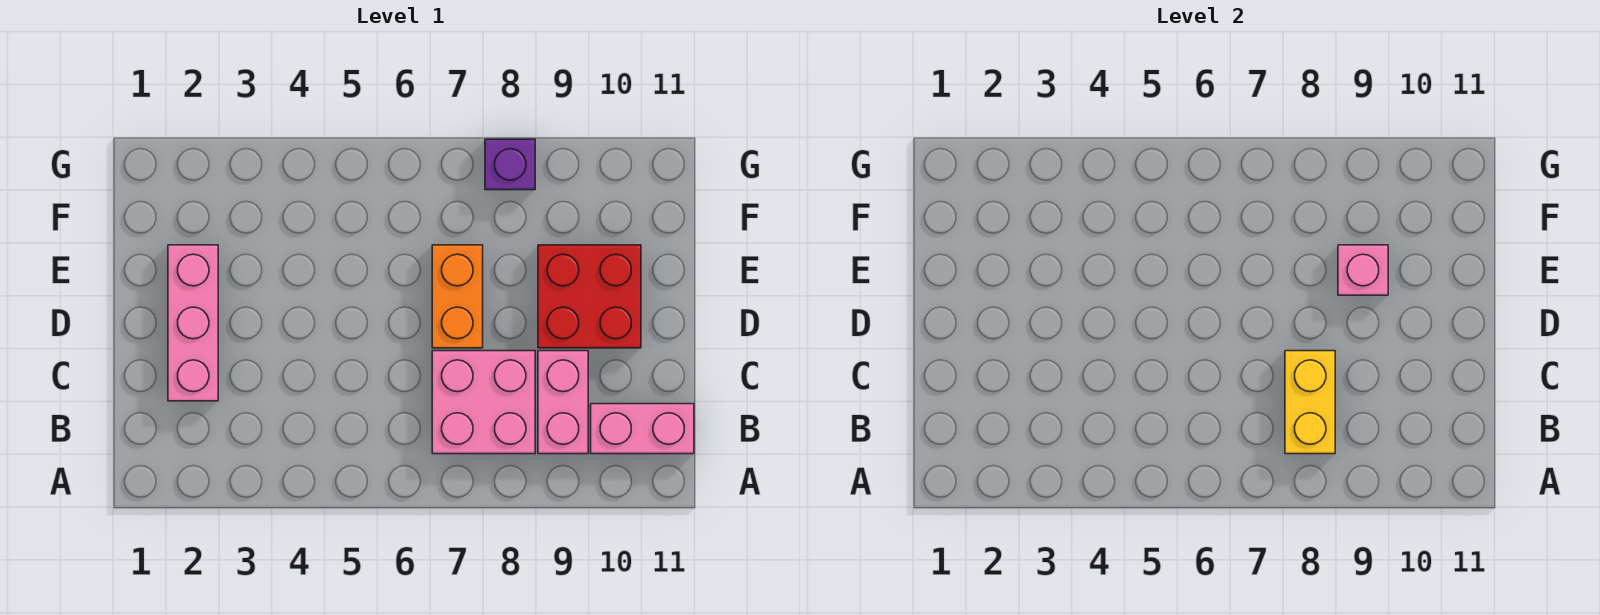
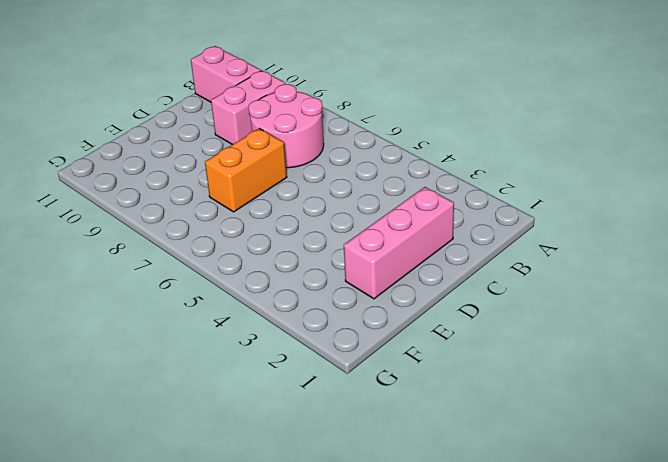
pink 2x2 round brick [249,84,324,168] -> pink 2x2 brick [432,351,535,454]
none -> red 2x2 brick [538,245,641,348]
none -> purple 1x1 brick [485,139,535,190]

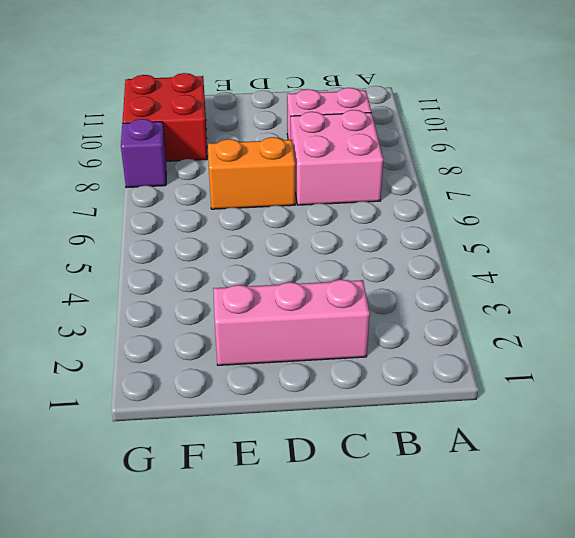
red 2x2 brick [122,73,207,161] -> red 2x2 brick moved to [538,245,641,348]
none -> pink 1x2 brick [591,404,694,454]
none -> yellow 1x2 brick [1285,351,1335,454]

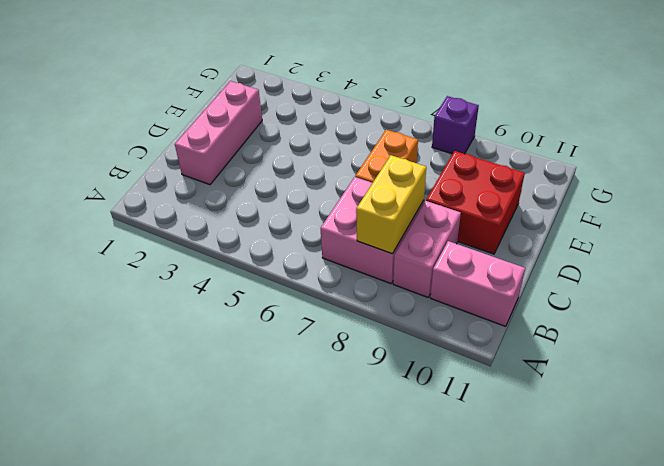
none -> pink 1x1 brick [1338,245,1388,295]

